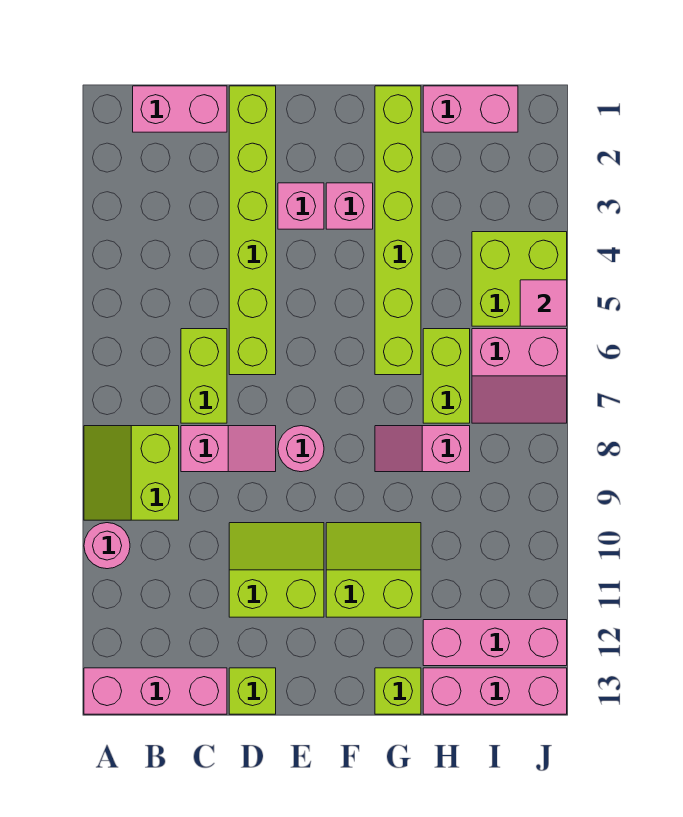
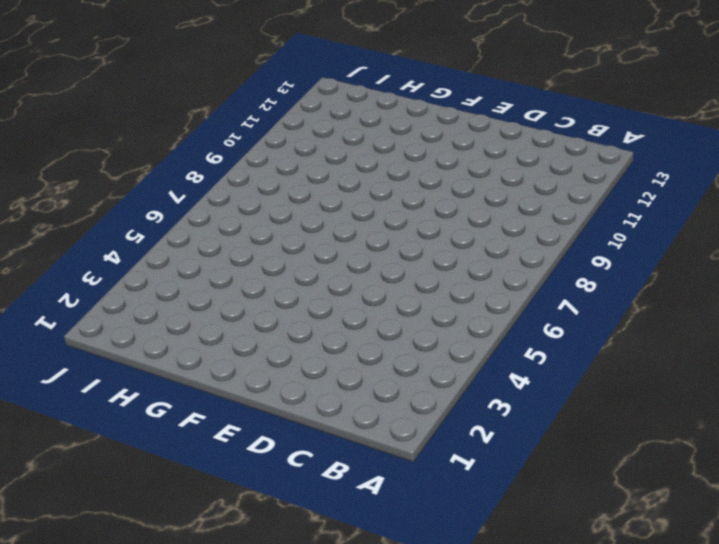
none -> lime 2x2 slope [84,426,179,520]
none -> pink 1x1 round brick [84,523,130,569]
none -> pink 1x3 brick [84,668,227,714]

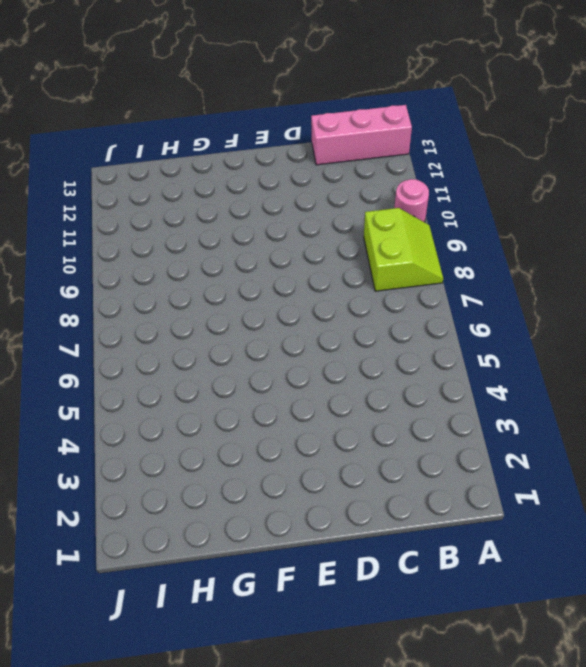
none -> pink 1x2 brick [133,86,227,132]
none -> lime 1x2 brick [181,329,227,423]
none -> pink 1x2 slope [181,426,276,472]

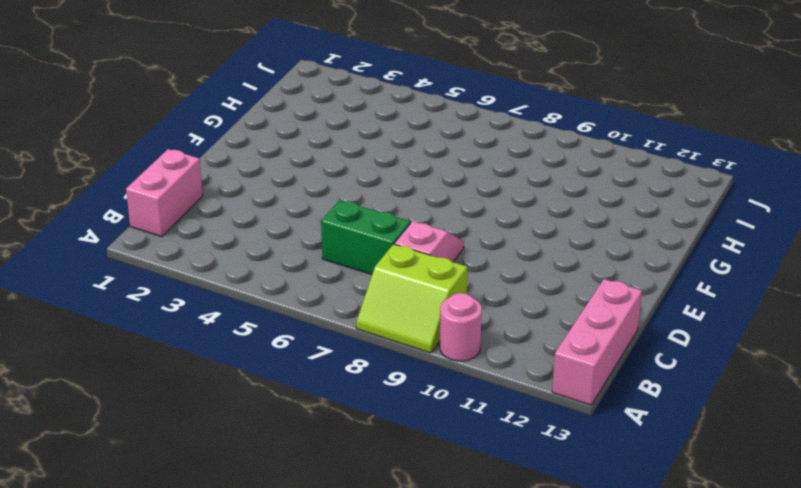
green 1x2 brick [321,200,410,275] -> lime 1x2 brick [181,329,227,423]
none -> lime 1x6 brick [229,86,276,375]
none -> lime 2x2 slope [229,523,324,617]
none -> lime 1x1 brick [229,668,276,714]

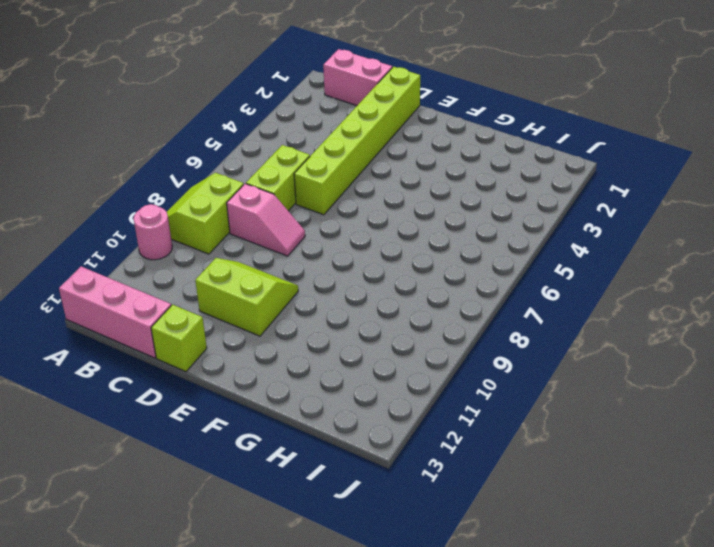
none -> pink 1x1 brick [278,183,324,229]
none -> pink 1x1 round brick [278,426,324,472]
none -> pink 1x1 brick [326,183,373,229]

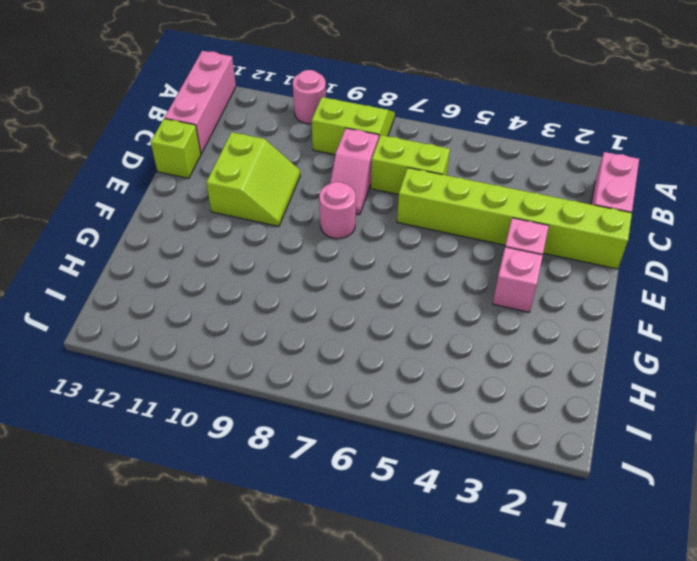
none -> lime 2x2 slope [326,523,421,617]
none -> lime 1x6 brick [375,86,421,375]
none -> pink 1x2 slope [375,426,470,472]

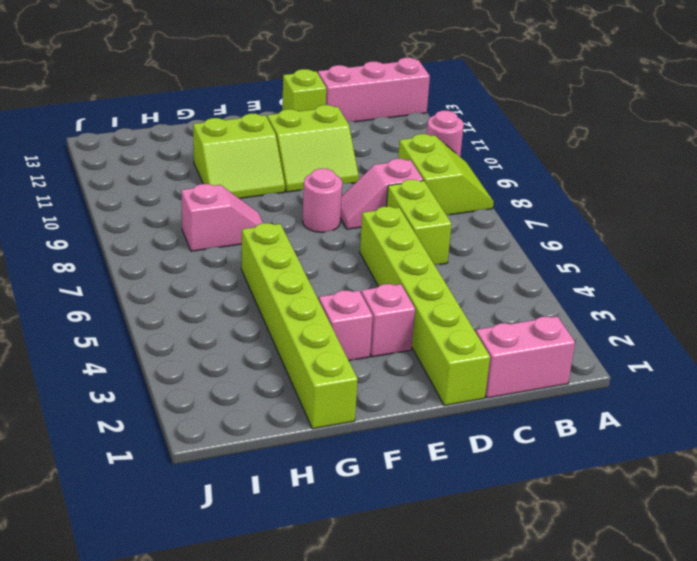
none -> lime 1x1 brick [375,668,421,714]
none -> pink 1x2 brick [423,86,518,132]
none -> lime 1x2 brick [423,329,470,423]

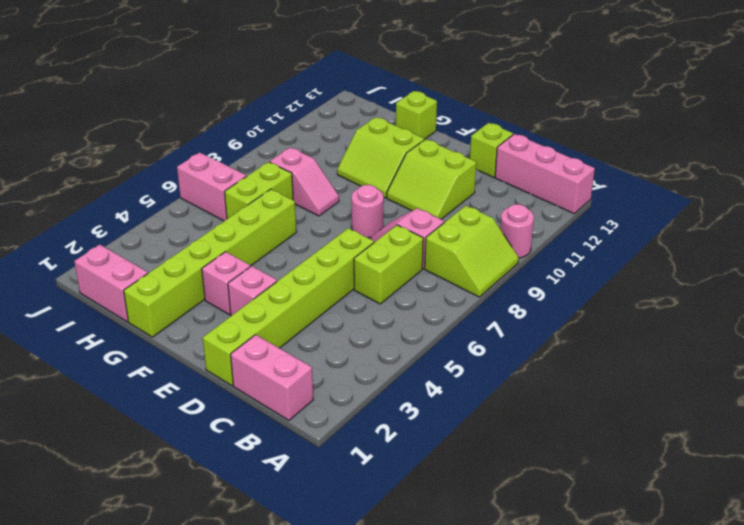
none -> pink 1x3 brick [423,620,567,666]
none -> pink 1x3 brick [423,668,567,714]
none -> lime 2x2 brick [472,232,567,326]

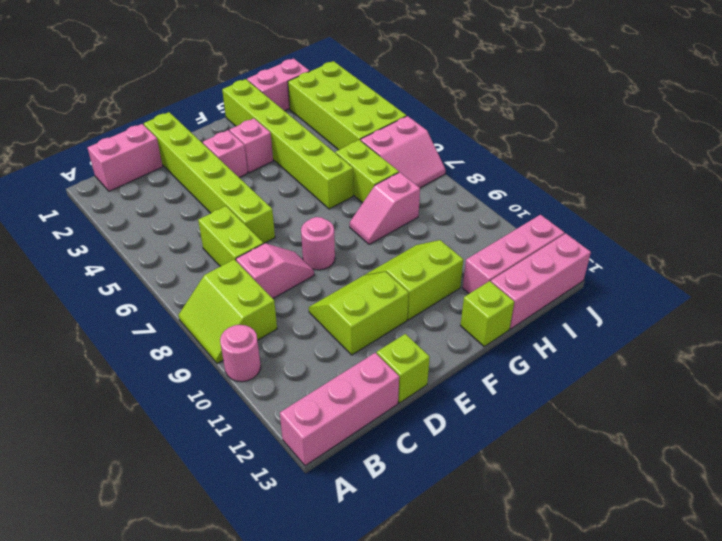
lime 2x4 brick [288,61,406,150] -> lime 2x2 brick [472,232,567,326]
none -> pink 1x1 tile [520,280,567,326]

